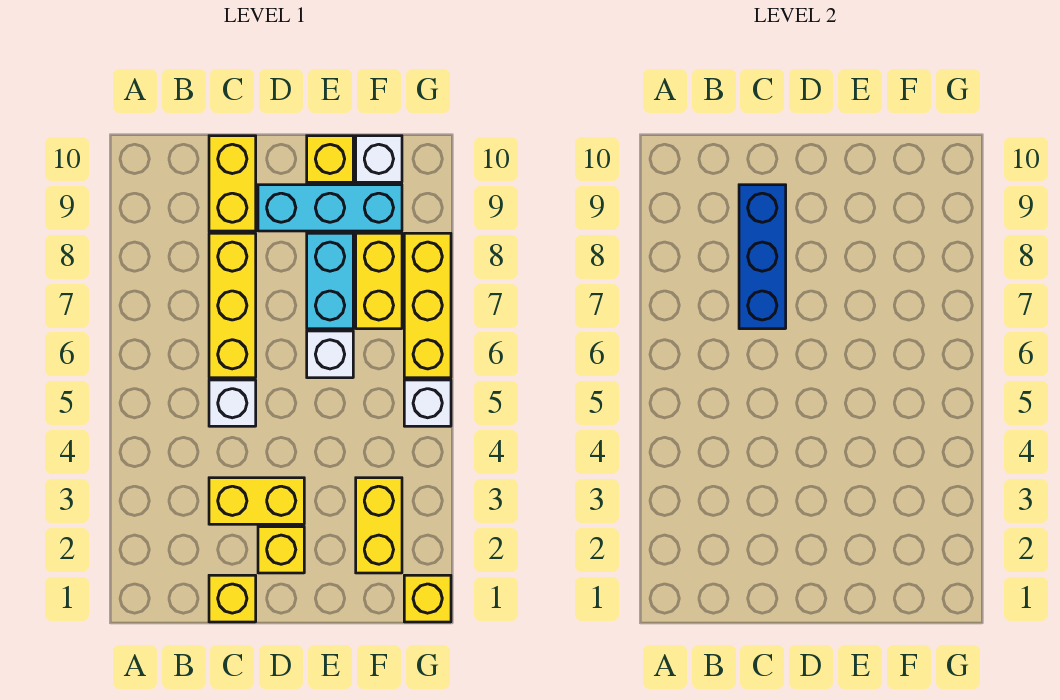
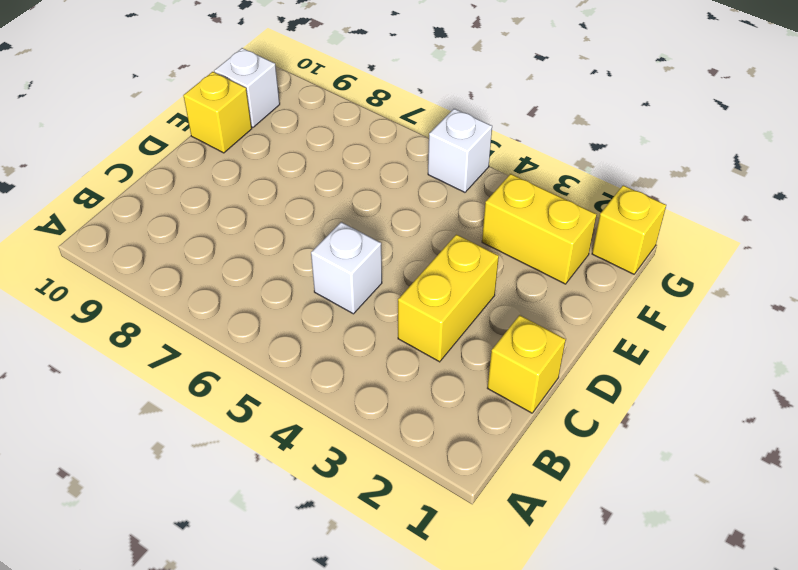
none -> yellow 1x3 brick [209,233,256,378]
none -> yellow 1x2 brick [209,136,256,231]
none -> yellow 1x1 brick [258,527,304,573]

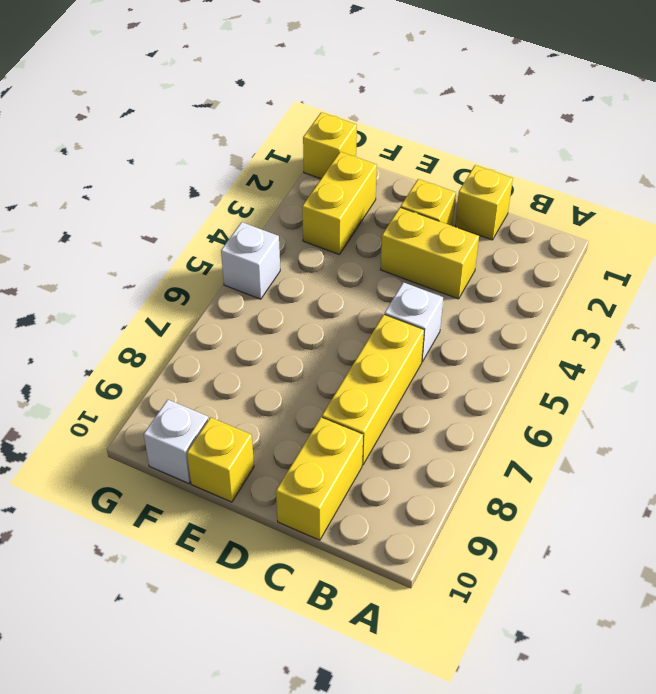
none -> cyan 1x3 brick [258,185,402,231]
none -> white 1x1 brick [307,331,353,378]
none -> cyan 1x2 brick [307,233,353,329]

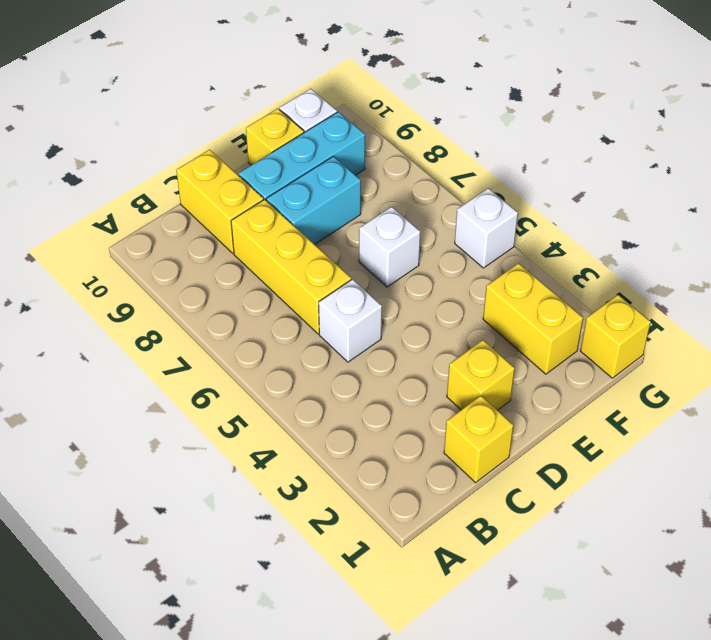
cyan 1x2 brick [266,156,361,244] -> cyan 1x2 brick turned to [307,233,353,329]
none -> yellow 1x2 brick [209,478,304,524]
none -> yellow 1x2 brick [356,233,402,329]
none -> yellow 1x3 brick [404,233,451,378]

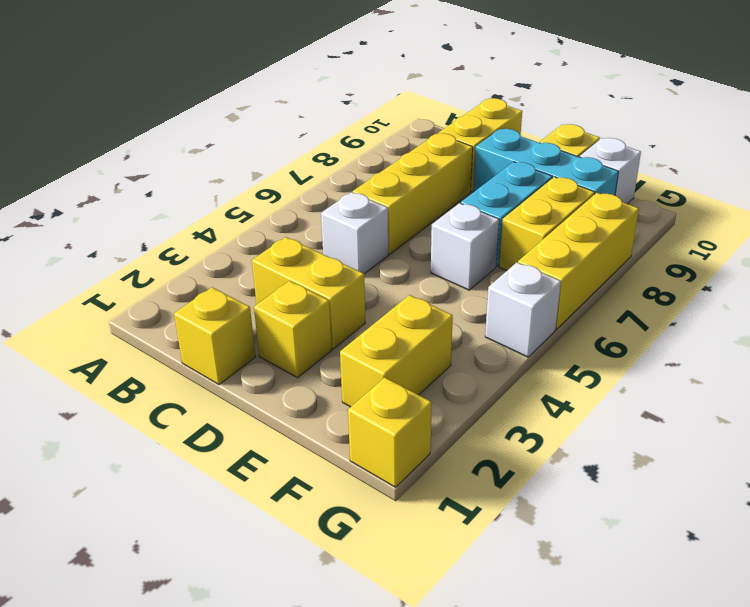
none -> blue 1x3 brick [739,185,786,329]

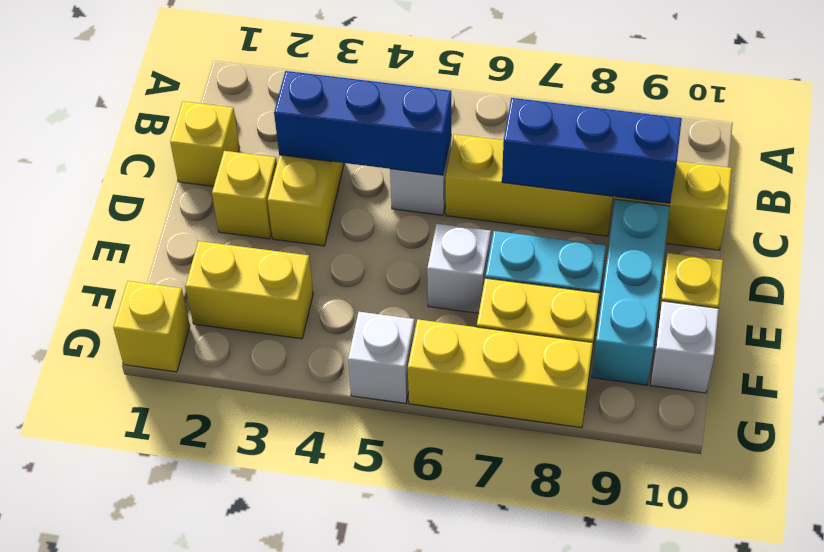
blue 1x3 brick [274,71,451,175] -> none

